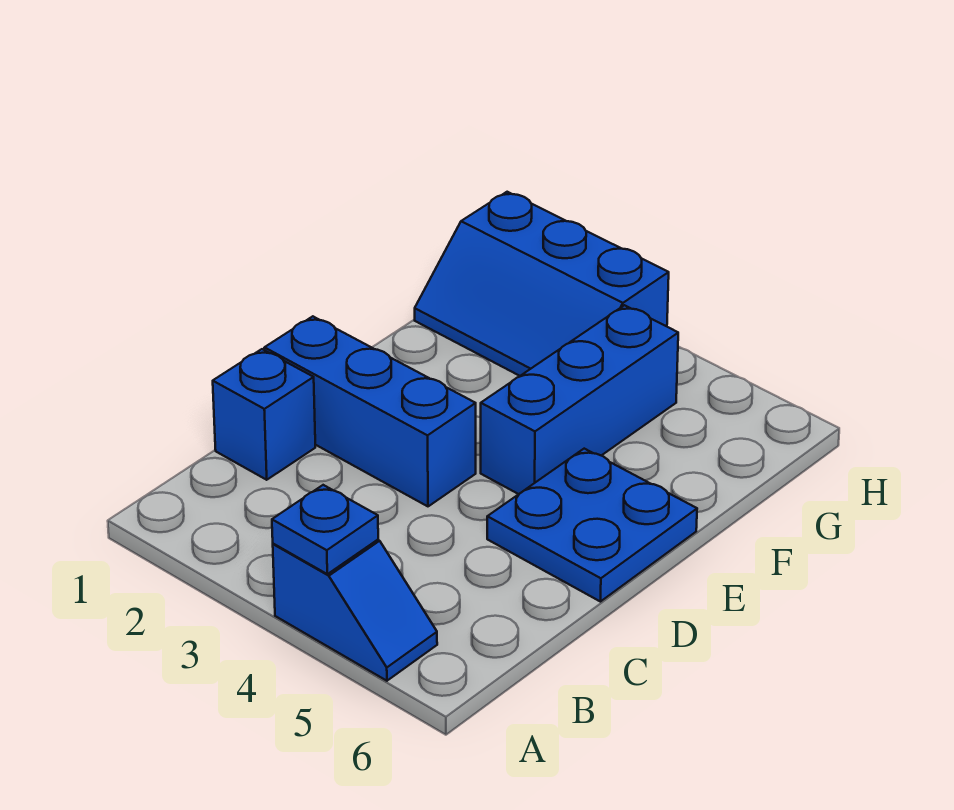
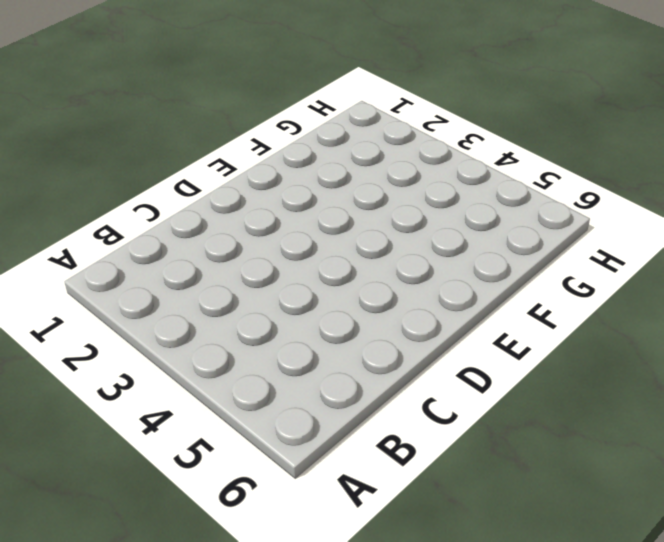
none -> blue 1x2 slope [273,540,437,681]
none -> blue 1x1 brick [213,349,315,480]

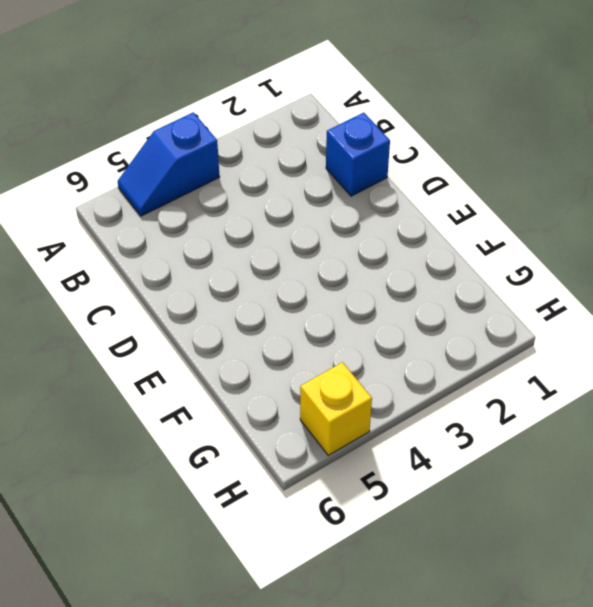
yellow 1x1 brick [300,362,372,455] -> none
none -> blue 1x3 brick [264,316,476,506]
none -> blue 2x2 plate [487,449,697,602]

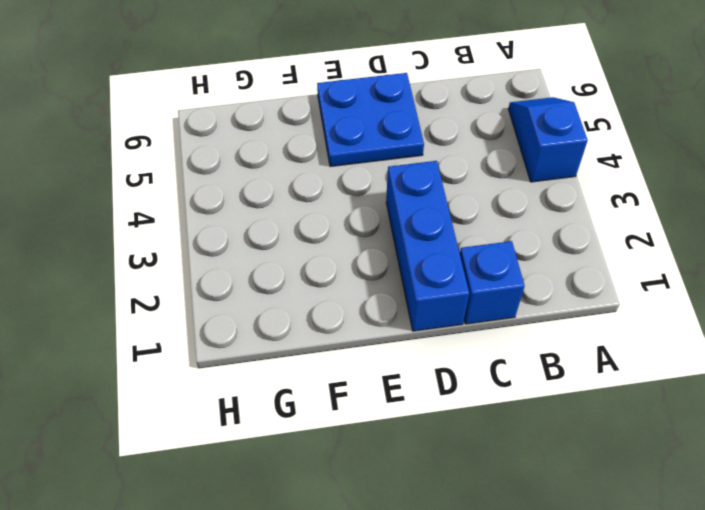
none -> blue 1x3 brick [481,305,678,494]
none -> blue 2x3 slope [415,192,669,376]

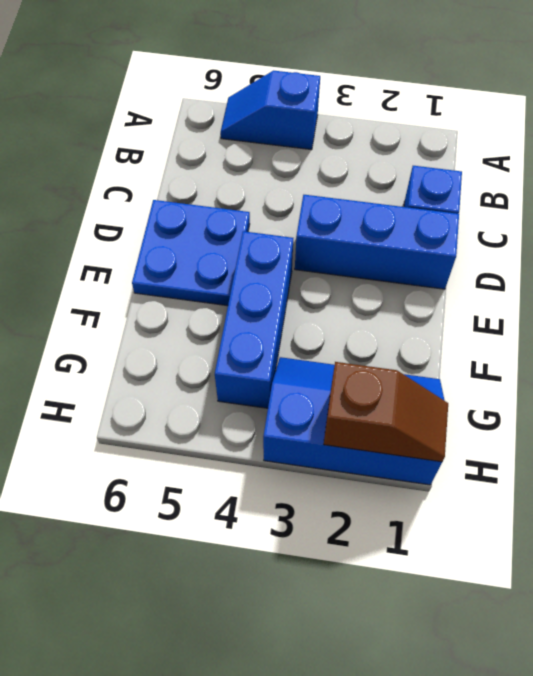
brown 1x2 slope [324,362,448,462] -> none
none -> blue 1x1 plate [272,485,378,574]

